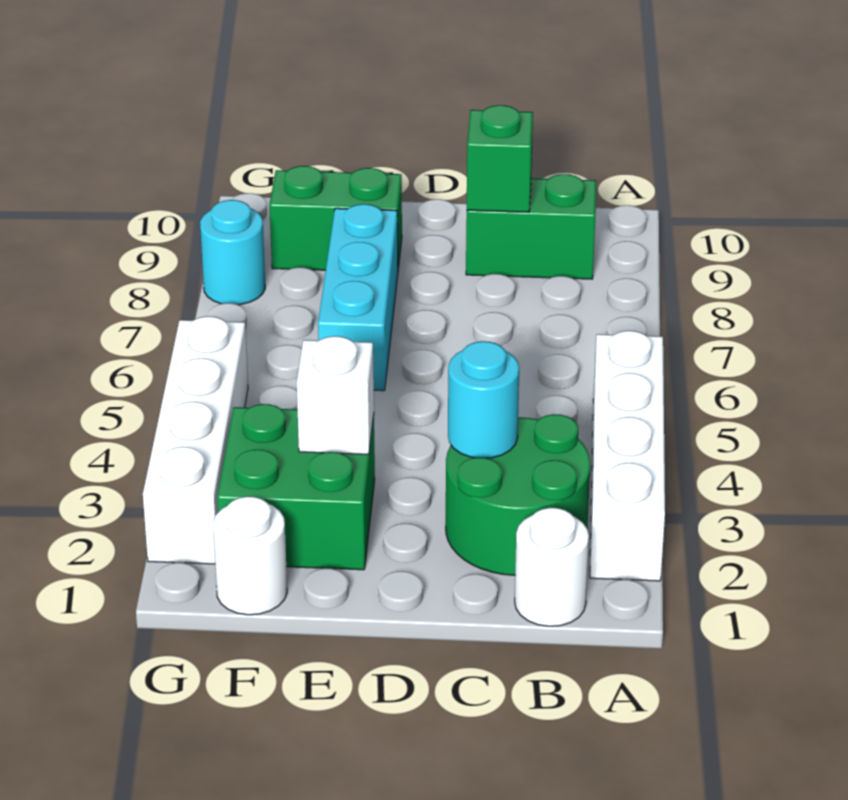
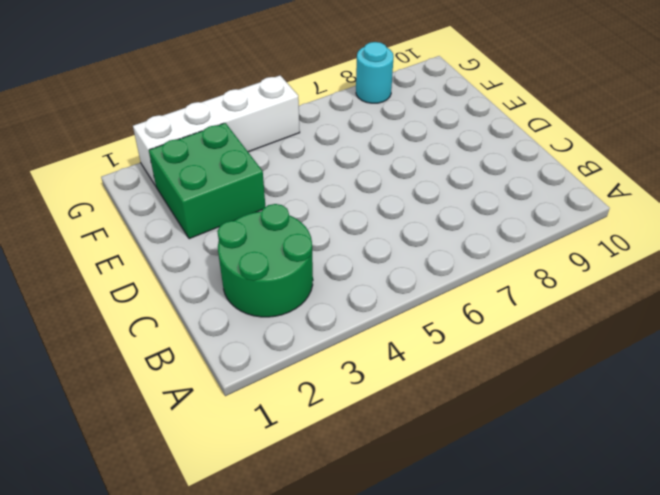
none -> white 1x4 brick [590,331,665,581]
none -> white 1x1 round brick [515,508,589,626]
none -> green 1x2 brick [466,174,596,279]

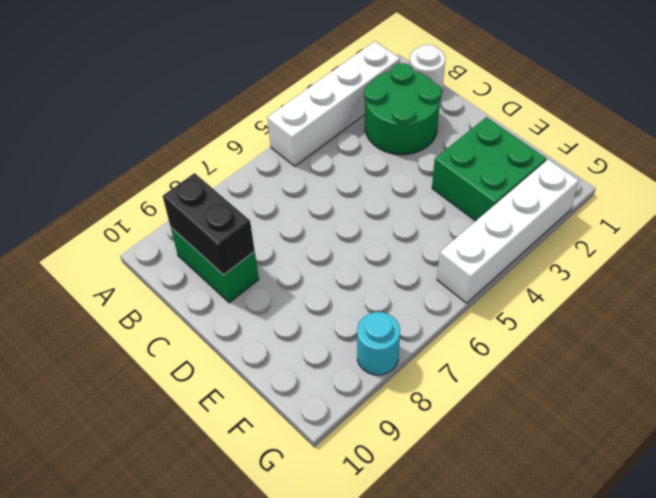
black 1x2 brick [163,173,255,275] -> green 1x1 brick [467,105,533,212]
none -> cyan 1x3 brick [318,204,398,391]
none -> green 1x2 brick [270,166,402,270]
none -> white 1x1 round brick [213,496,287,615]

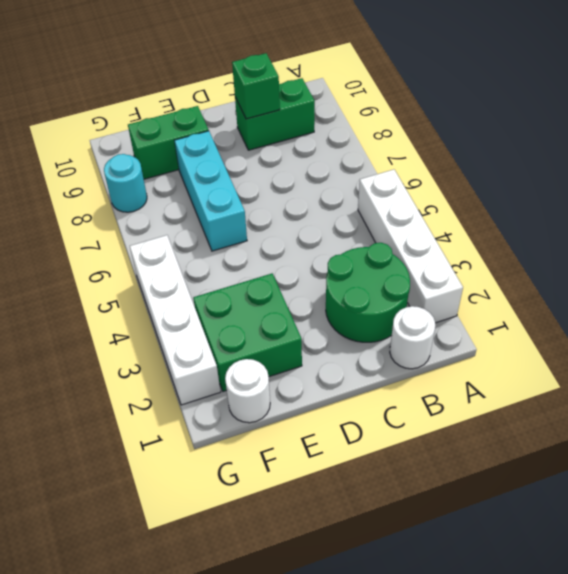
none -> cyan 1x1 round brick [448,341,519,458]
none -> white 1x1 brick [297,336,374,454]

